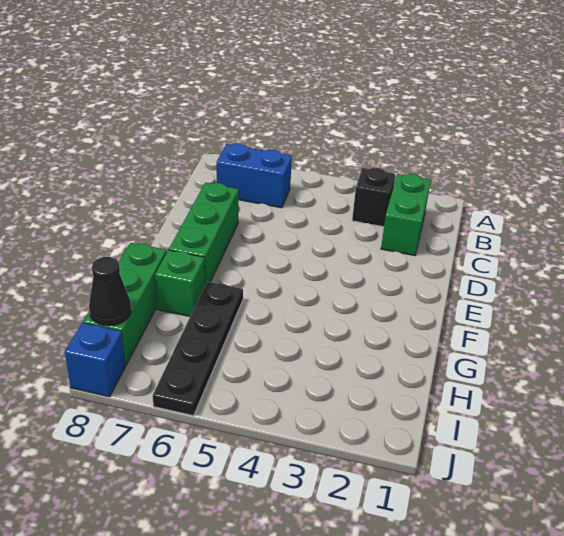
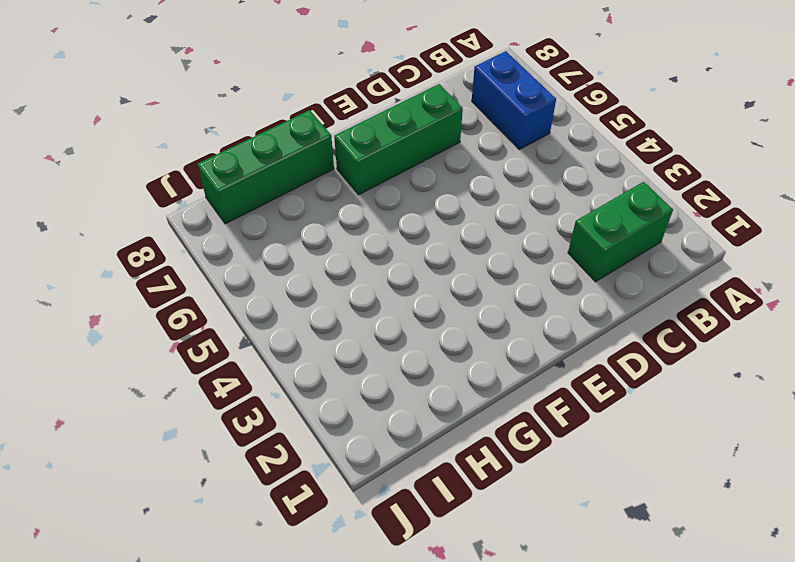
none -> black 1x1 brick [352,168,395,227]
none -> black 1x4 plate [153,282,243,416]

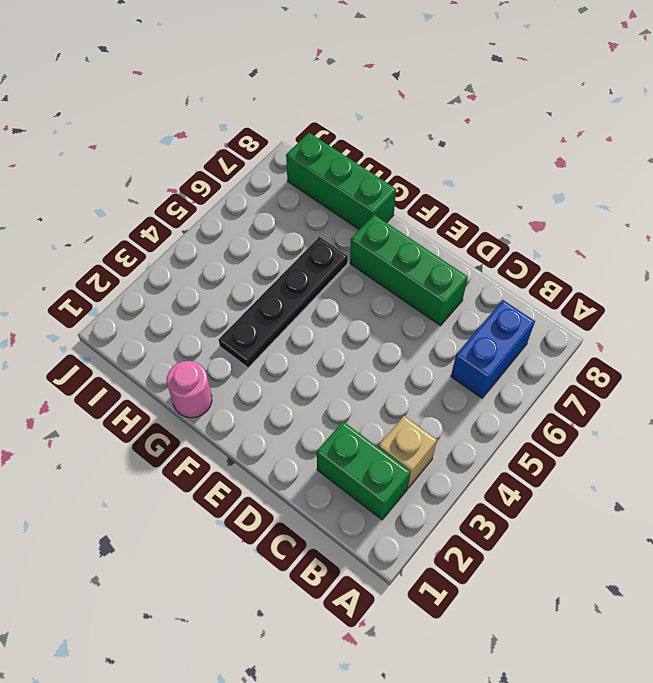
tan 1x1 brick [378,416,437,488] -> black 1x1 brick [352,168,395,227]
pink 1x1 round brick [167,361,212,418] -> none
black 1x4 plate [219,237,348,368] -> black 1x4 plate turned to [153,282,243,416]
none -> green 1x1 brick [155,250,205,316]
none -> blue 1x1 brick [65,323,125,397]

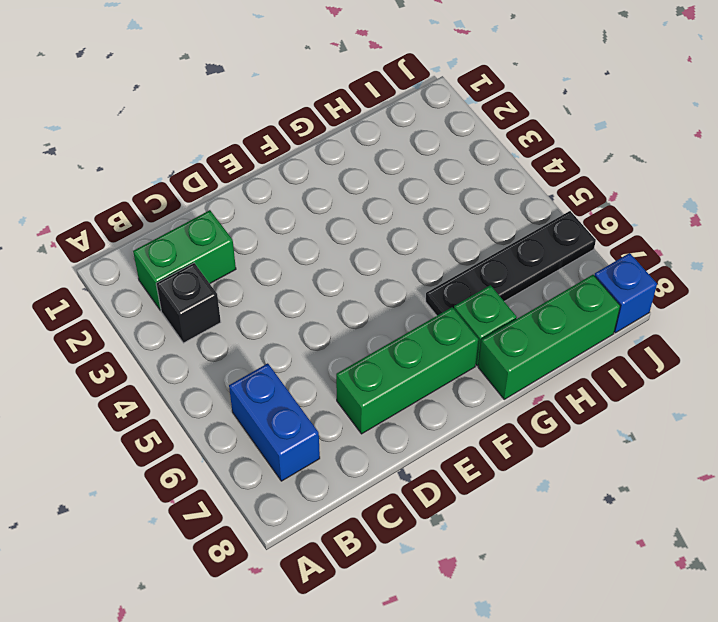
none -> black 1x1 cone [89,257,131,326]

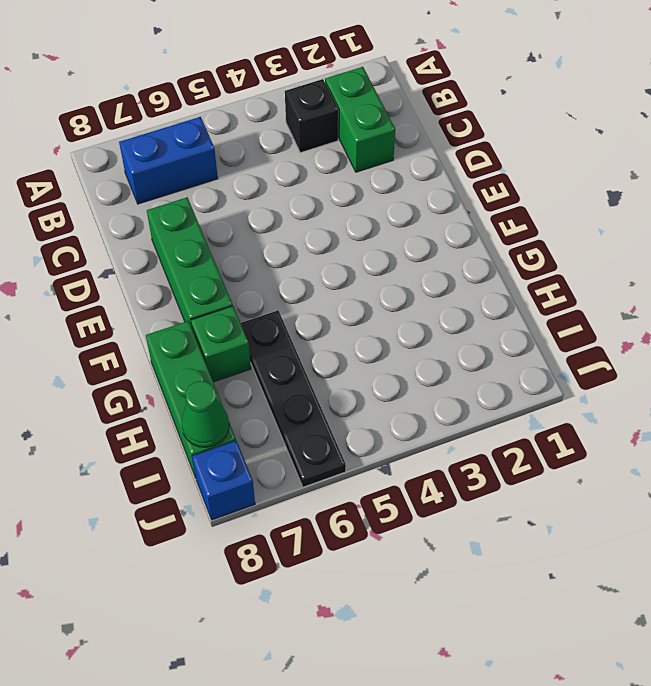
green 1x1 cone [182,381,229,447] -> black 1x1 cone [89,257,131,326]

